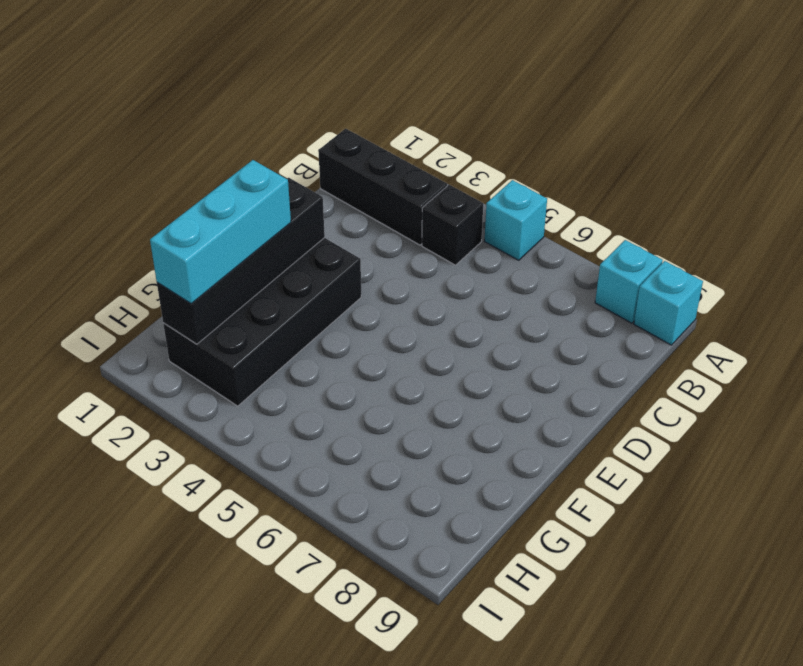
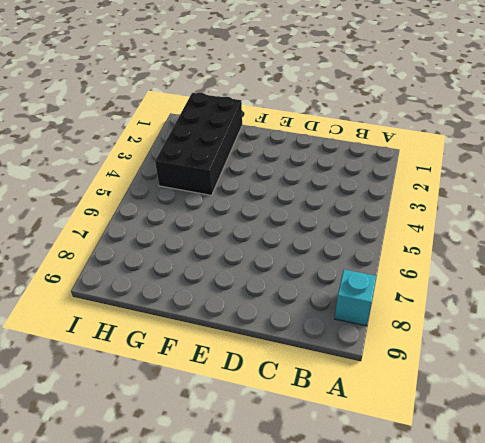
black 2x4 brick [155,93,242,195] -> black 2x4 brick turned to [163,238,361,406]
none -> cyan 1x1 brick [485,180,547,260]
none -> cyan 1x1 brick [634,261,703,345]

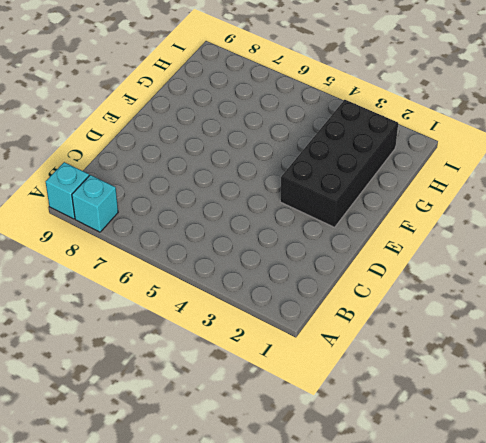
none -> cyan 1x1 brick [485,180,547,260]
none -> black 1x3 brick [318,129,447,245]

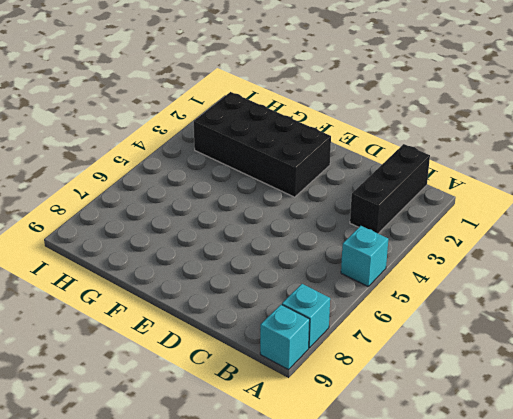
none -> black 1x1 brick [422,185,483,265]
none -> black 1x4 brick [157,178,325,344]

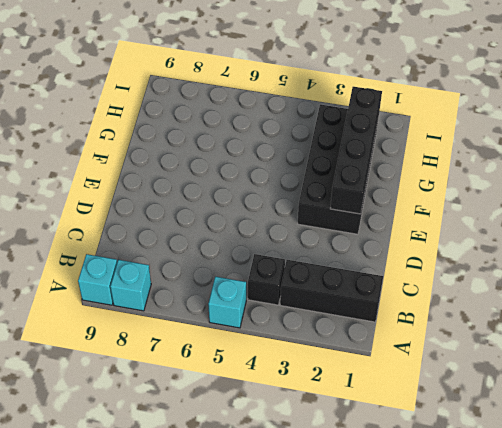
none -> cyan 1x3 brick [150,160,291,303]

